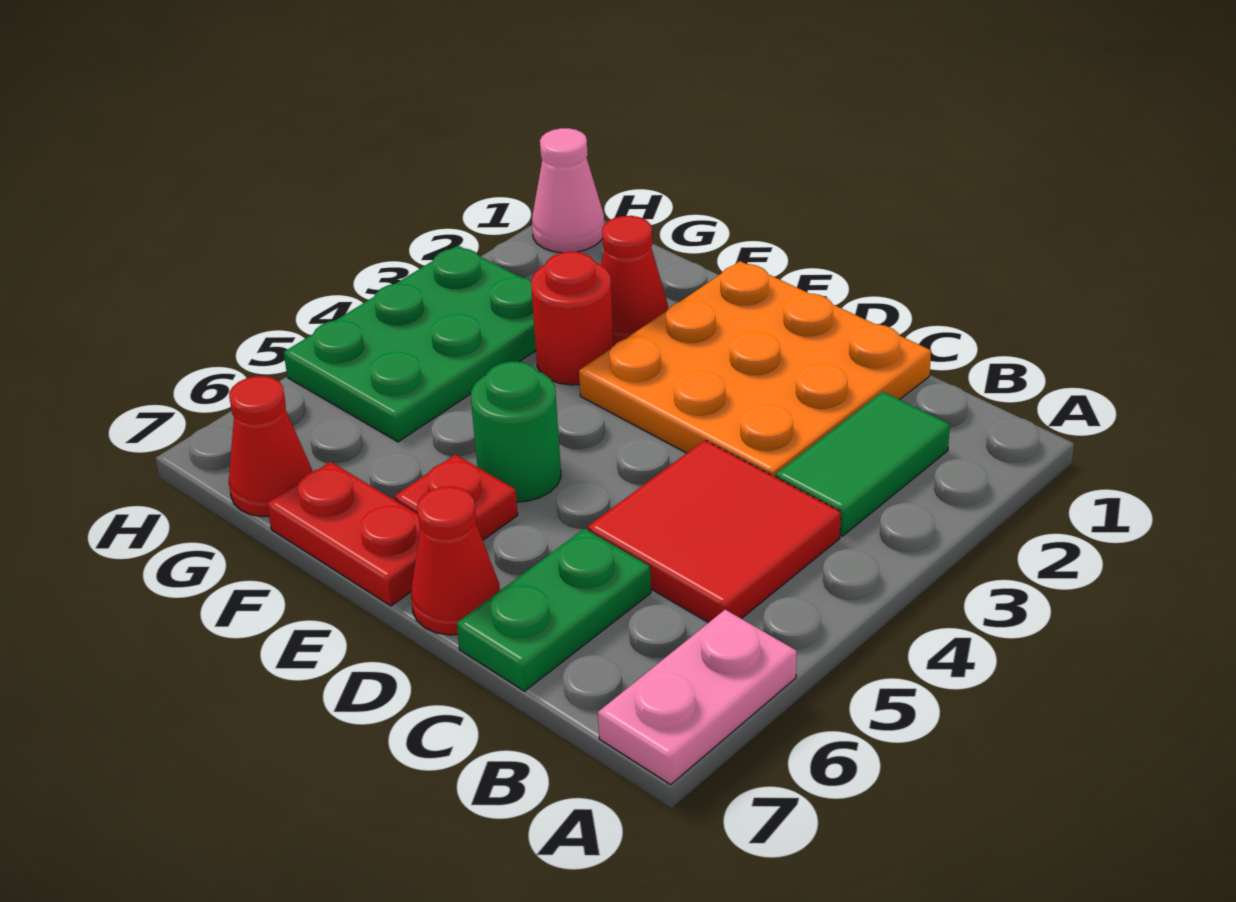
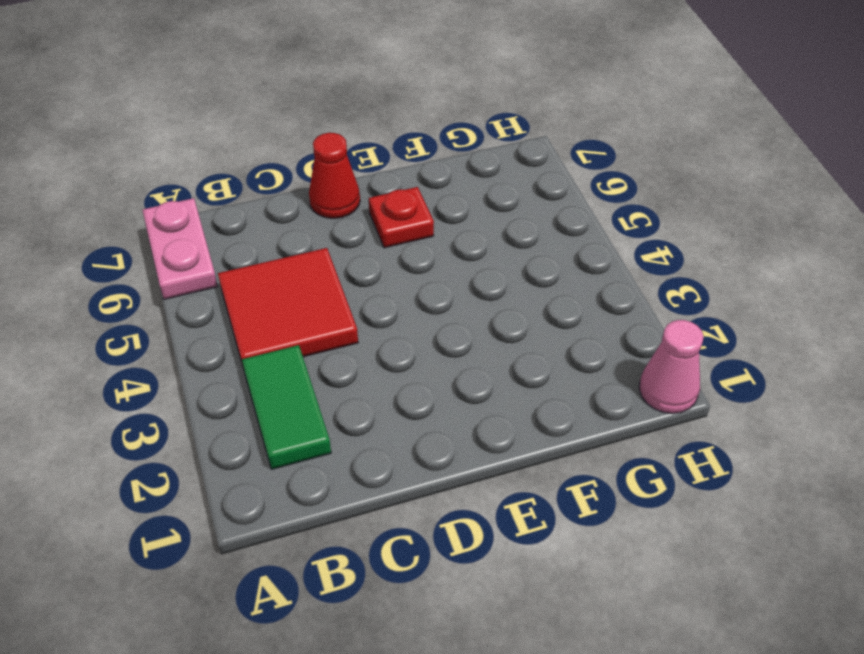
none -> orange 3x3 plate [579,261,931,477]
none -> green 1x2 plate [457,529,651,691]
none -> green 1x1 round brick [471,362,561,502]

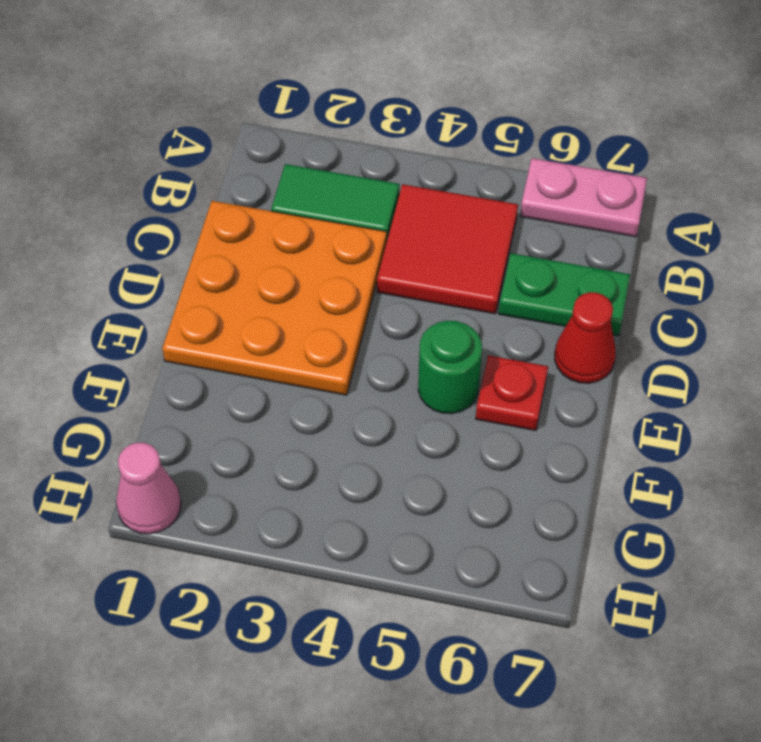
none -> red 1x2 plate [267,462,421,606]
none -> red 1x1 cone [601,216,668,345]
none -> red 1x1 round brick [531,252,614,385]

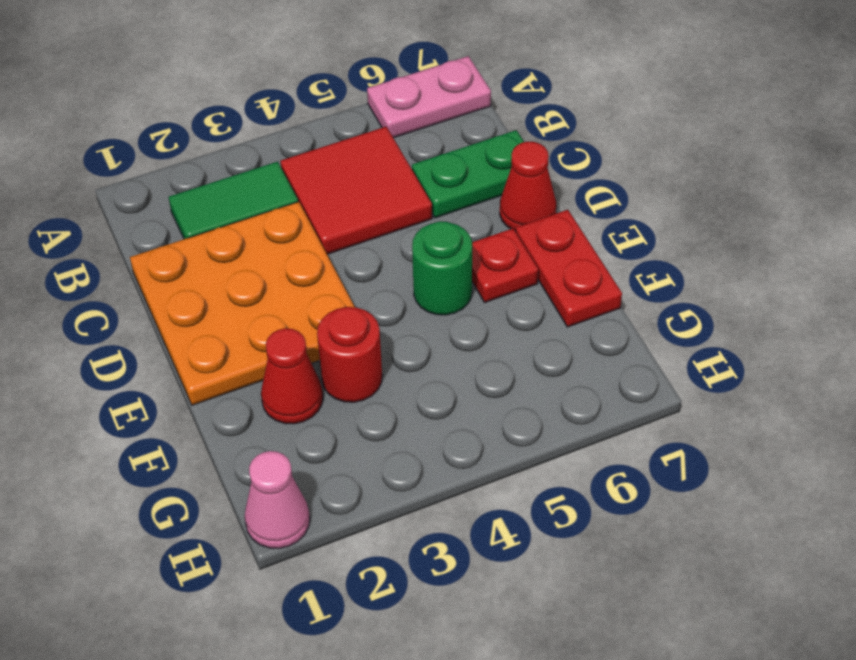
none -> green 2x3 plate [284,246,536,442]
none -> red 1x1 cone [229,376,312,517]

